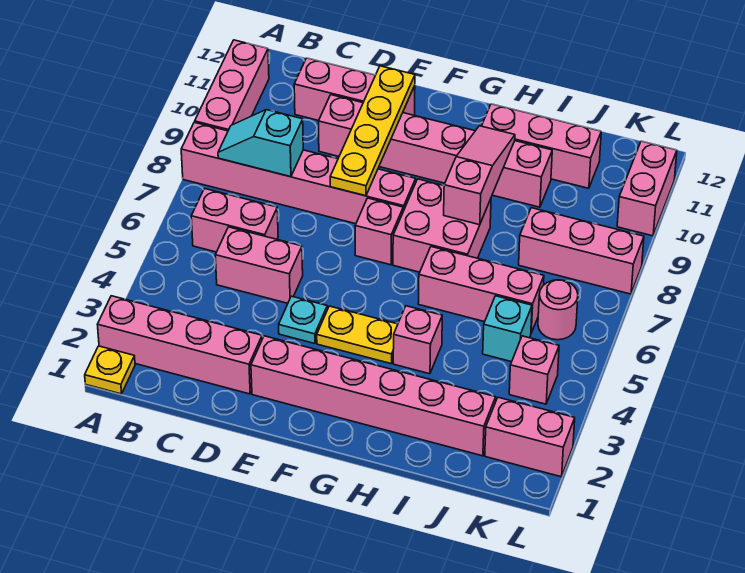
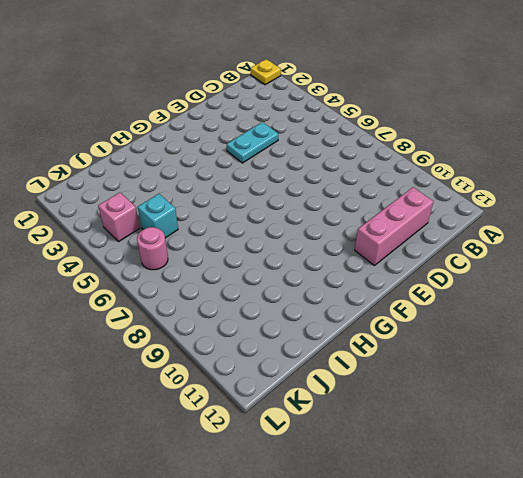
cyan 1x2 plate [227,122,278,163] -> cyan 1x1 plate [279,296,327,344]
none -> pink 1x4 brick [97,296,262,394]
none -> pink 1x6 brick [181,122,416,224]
none -> pink 1x3 brick [195,40,269,131]

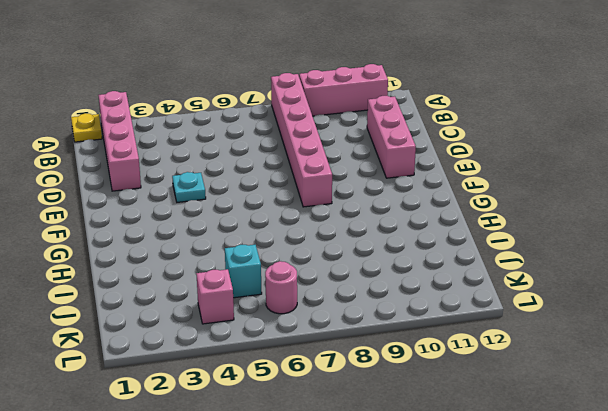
none -> pink 1x2 brick [191,189,278,252]
none -> pink 1x2 brick [215,227,303,303]
none -> pink 1x6 brick [318,95,552,207]

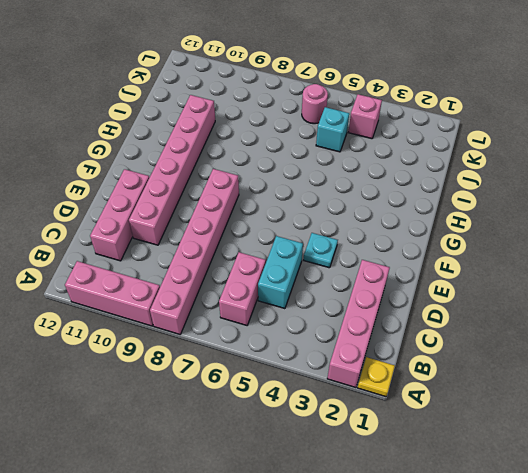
cyan 1x2 brick [258,236,303,309] -> pink 1x2 brick [215,227,303,303]
none -> pink 1x6 brick [251,336,496,456]
none -> yellow 1x2 plate [317,306,398,364]
none -> pink 1x1 brick [355,198,403,265]

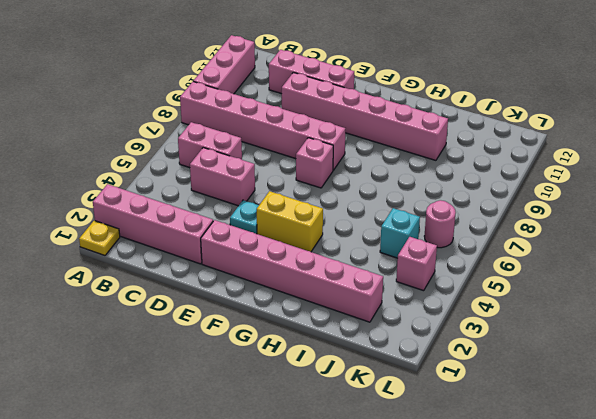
yellow 1x2 brick [257,191,323,252] -> yellow 1x2 plate [317,306,398,364]
none -> pink 2x2 brick [393,179,491,272]
none -> pink 1x1 brick [393,306,442,374]
none -> pink 1x3 brick [418,247,544,333]

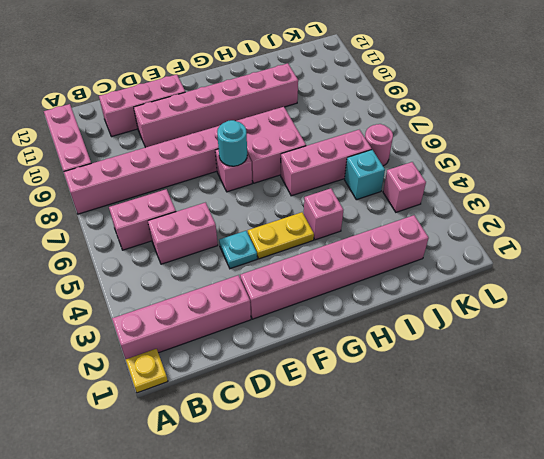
cyan 1x1 round brick [217,120,247,166] -> none
none -> pink 1x3 brick [482,104,601,188]
none -> pink 1x3 brick [519,208,644,294]
none -> pink 1x2 brick [485,397,575,477]

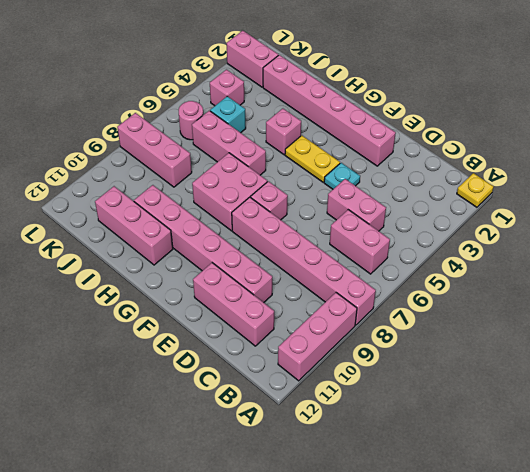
none -> pink 1x4 brick [97,296,262,394]
none -> pink 1x2 brick [617,141,677,236]
none -> cyan 1x2 slope [218,110,303,177]

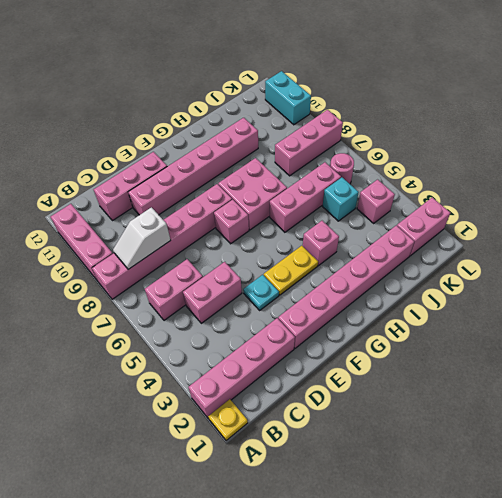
white 1x2 slope [113,207,171,269] -> cyan 1x2 slope [218,110,303,177]
cyan 1x2 brick [265,71,311,125] -> pink 1x2 brick [617,141,677,236]
none -> pink 1x3 brick [482,104,601,188]
none -> yellow 1x4 plate [330,66,415,196]
none -> pink 1x3 slope [444,126,515,225]

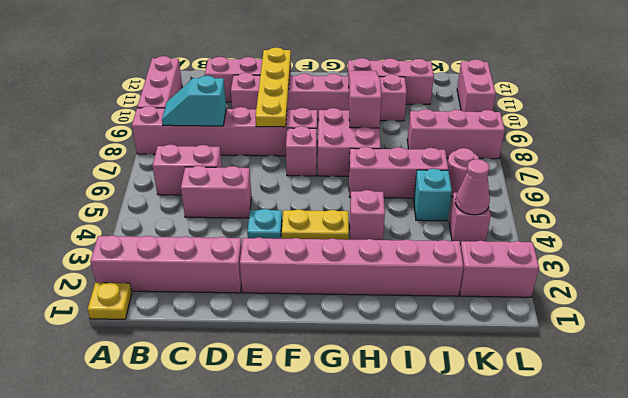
pink 1x1 cone [455,159,490,215] -> none

